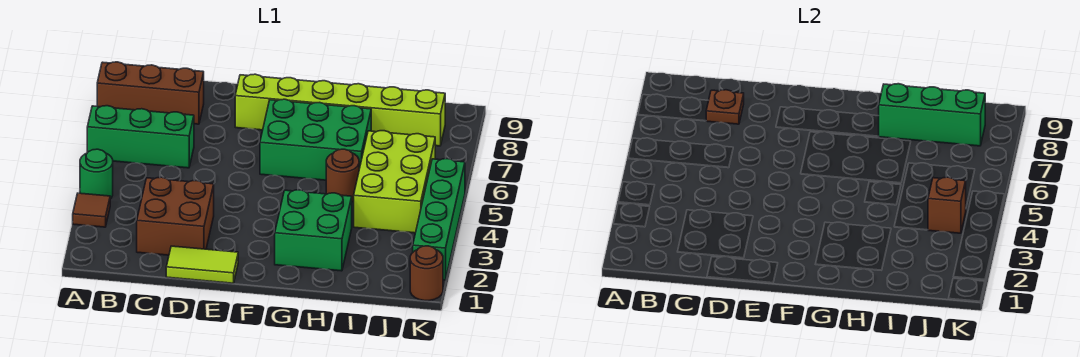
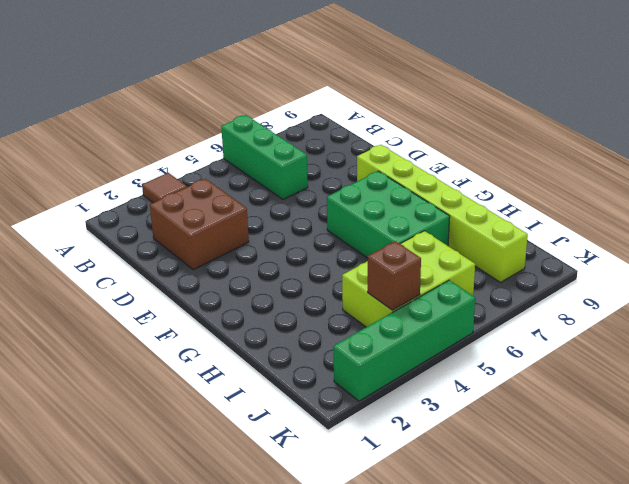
none -> green 1x1 round brick [80,149,113,199]
none -> brown 1x3 brick [97,62,204,124]
none -> lime 1x2 tile [166,246,238,283]

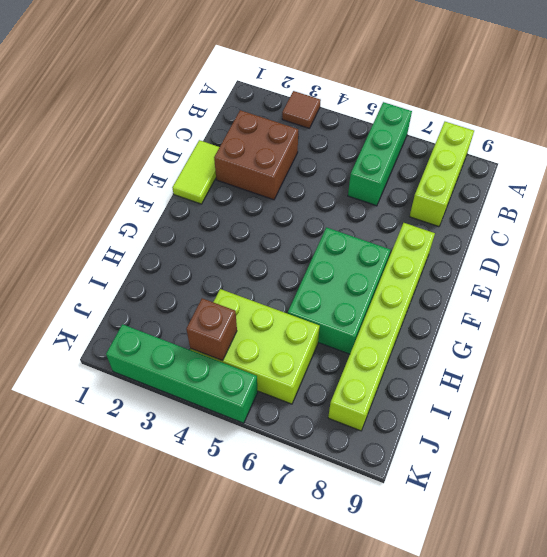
lime 1x3 brick [410,122,474,227] -> brown 1x3 brick [97,62,204,124]
none -> green 1x1 round brick [80,149,113,199]
none -> green 2x2 brick [275,190,352,271]
none -> brown 1x1 round brick [326,149,359,202]

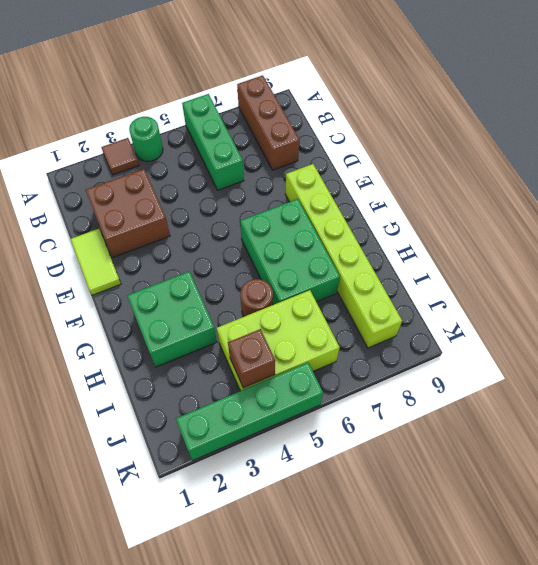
none -> brown 1x1 round brick [410,246,443,301]
none -> brown 1x1 plate [706,90,744,124]
none -> green 1x3 brick [878,84,985,146]

